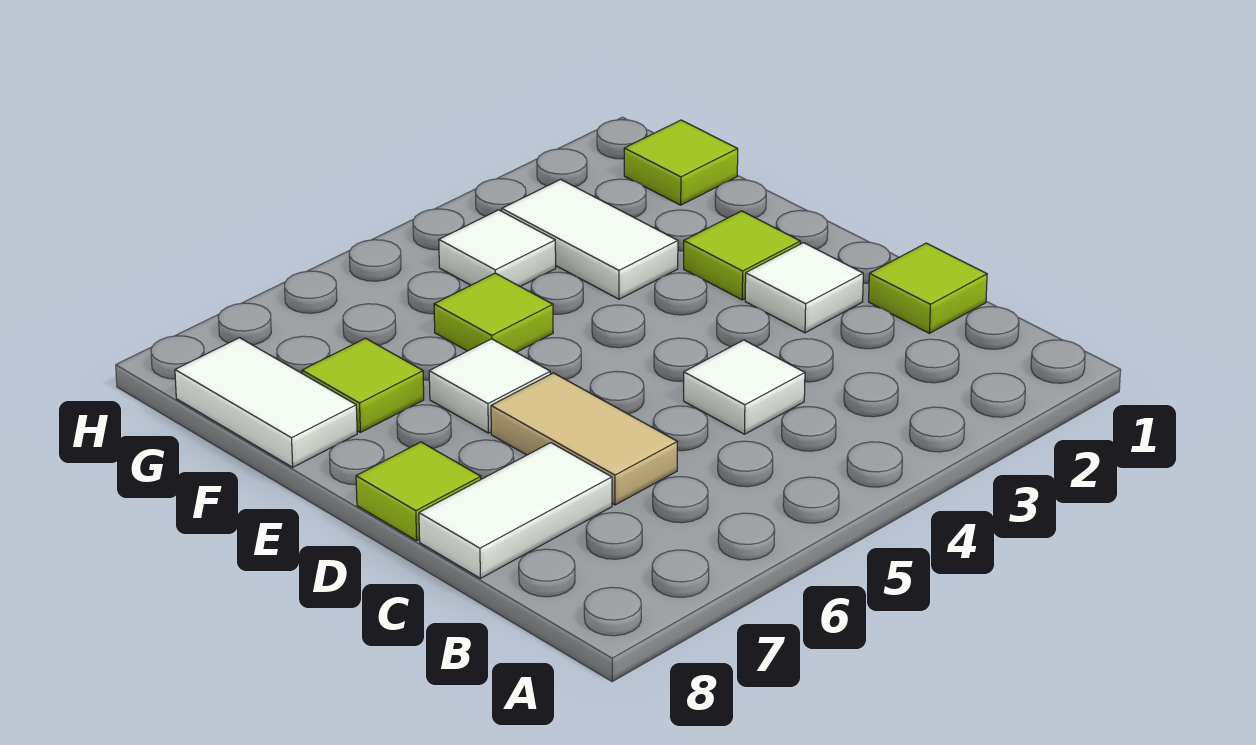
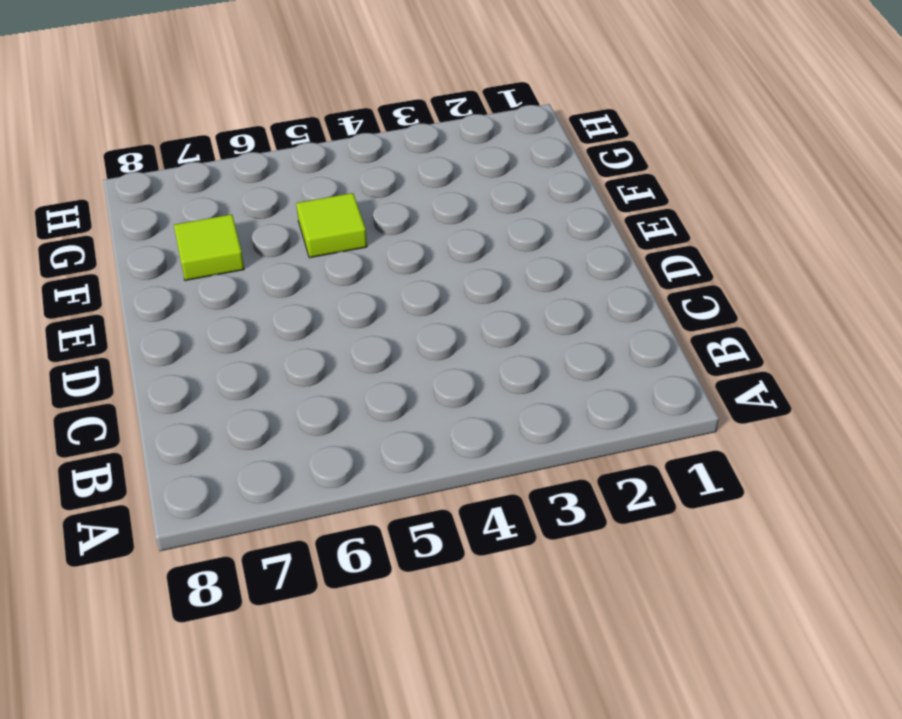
none -> lime 1x1 tile [869,243,987,333]
none -> white 1x1 tile [684,340,805,434]
none -> tan 1x2 tile [491,373,677,505]

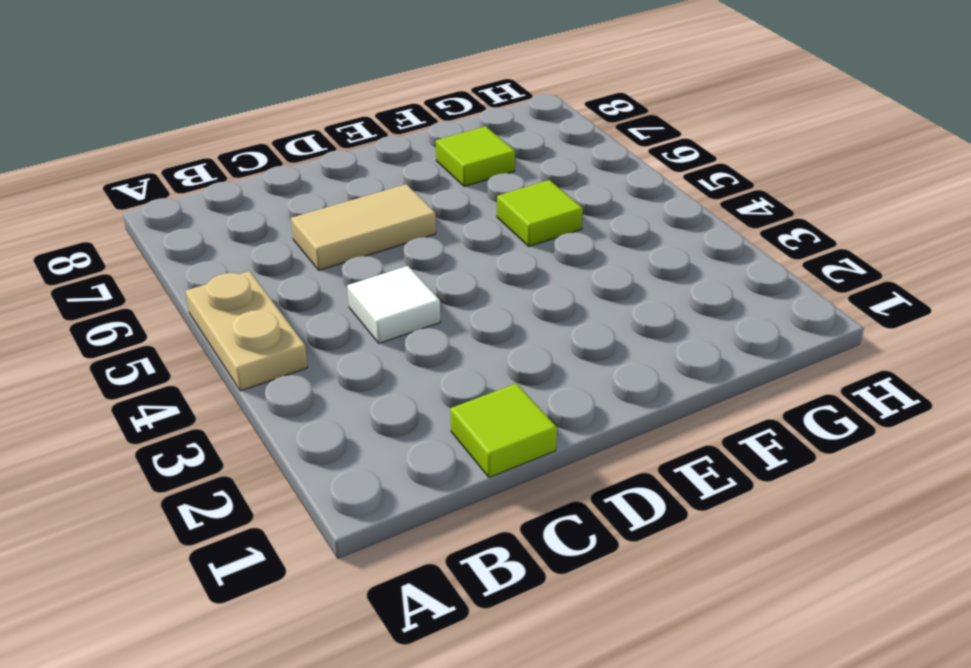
tan 1x2 plate [185,271,308,391] -> none
none -> white 1x2 tile [419,443,612,578]
none -> white 1x1 tile [745,243,863,333]
none -> lime 1x1 tile [356,442,481,541]

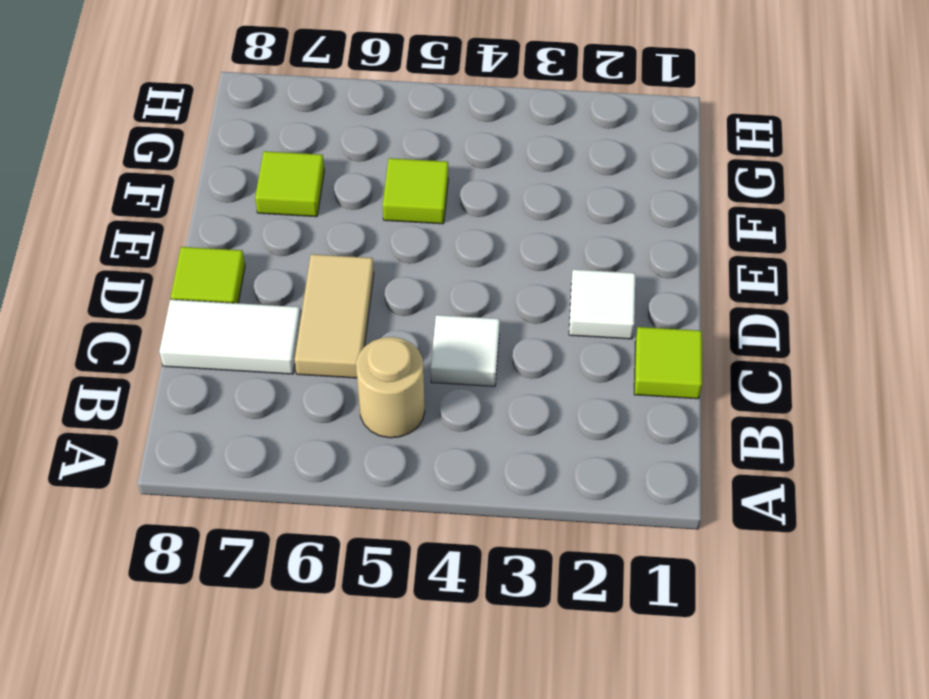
tan 1x1 round brick [356,337,425,438] -> none
none -> lime 1x1 tile [684,211,800,300]
none -> white 1x1 tile [429,339,550,433]
none -> white 1x2 tile [502,179,678,299]

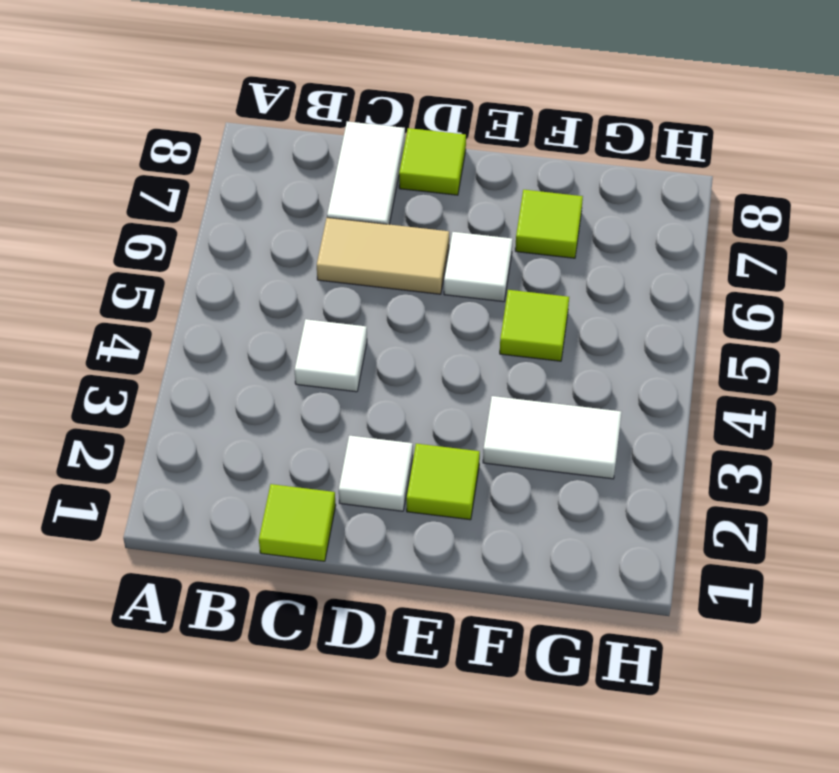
none -> white 1x2 tile [175,338,357,467]
none -> lime 1x1 tile [624,120,738,205]
none -> white 1x1 tile [439,210,556,287]

